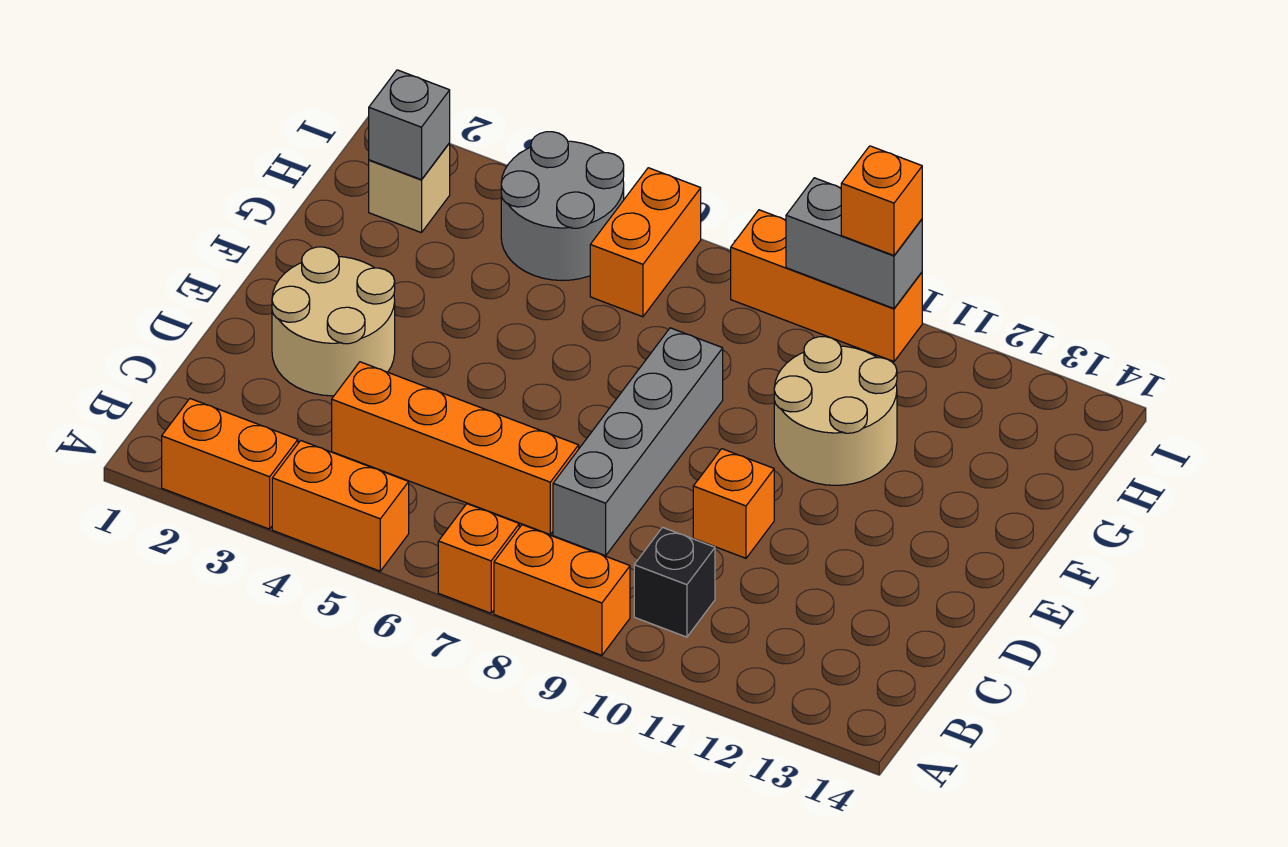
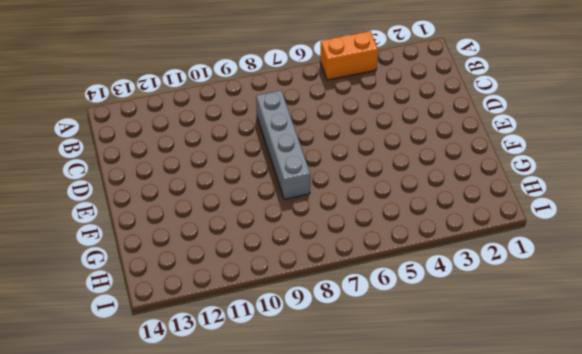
none -> orange 1x2 brick [162,399,298,529]
none -> orange 1x1 brick [438,504,519,613]
none -> orange 1x2 brick [494,525,630,655]

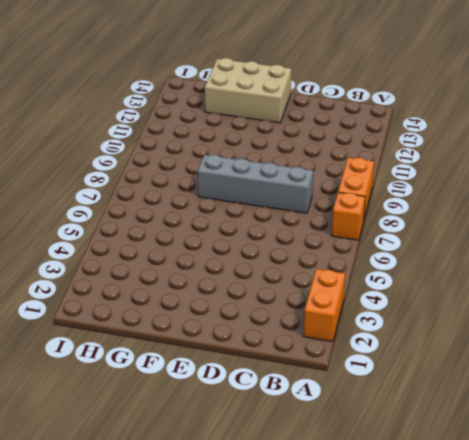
tan 2x3 brick [205,58,292,123] -> none
none -> orange 1x2 brick [272,441,409,571]
none -> black 1x1 brick [634,527,715,637]
none -> orange 1x4 brick [332,362,579,534]

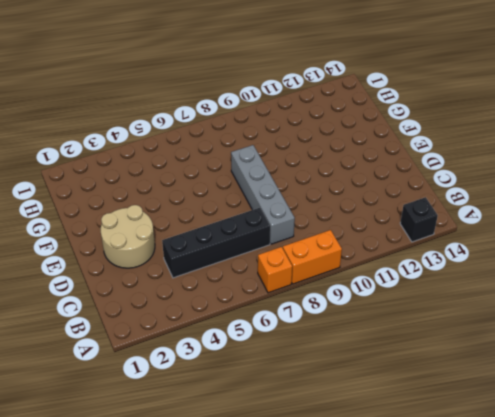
black 1x1 brick [400,197,438,242] -> black 1x1 brick moved to [634,527,715,637]
black 1x4 brick [162,208,270,278] -> orange 1x4 brick [332,362,579,534]
none -> orange 1x2 brick [162,399,298,529]
none -> orange 1x2 brick [272,441,409,571]
none -> orange 1x1 brick [693,449,774,558]

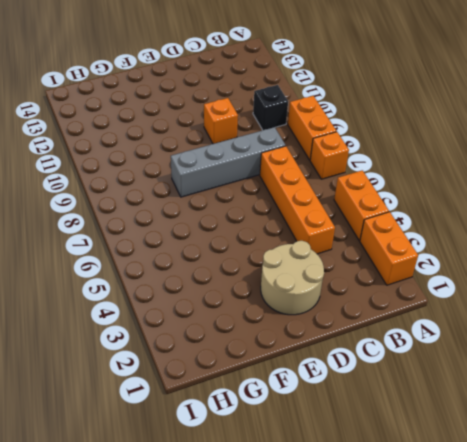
none -> tan 2x2 round brick [774,337,897,485]
none -> tan 1x1 brick [369,143,450,233]
none -> grey 2x2 round brick [501,132,624,281]

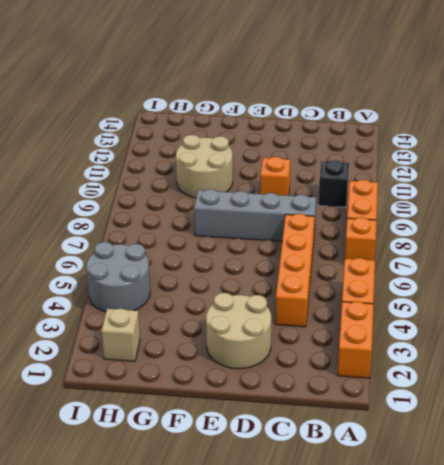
none -> orange 1x2 brick [590,168,701,317]
none -> orange 1x3 brick [731,210,922,362]
none -> grey 1x1 brick [369,70,450,180]

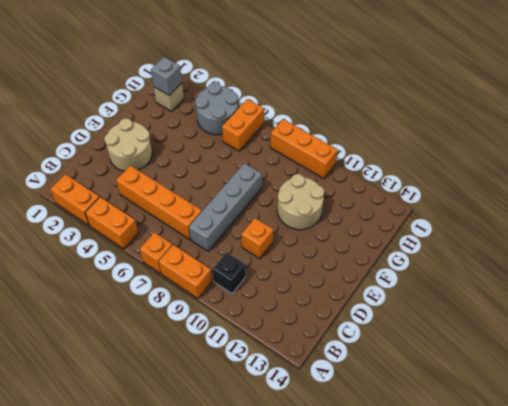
none -> grey 1x2 brick [786,178,922,308]
none -> orange 1x1 brick [841,146,922,255]

